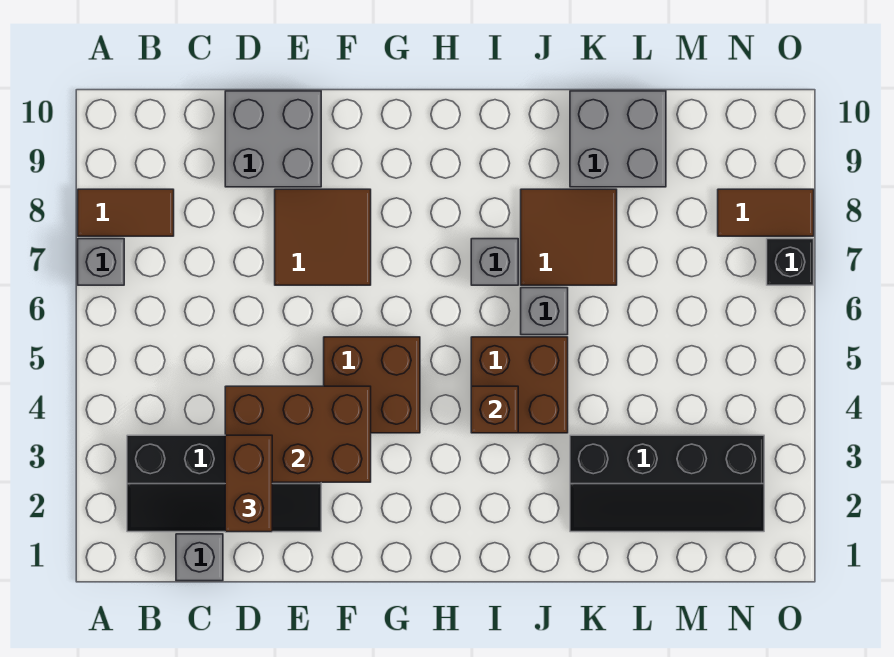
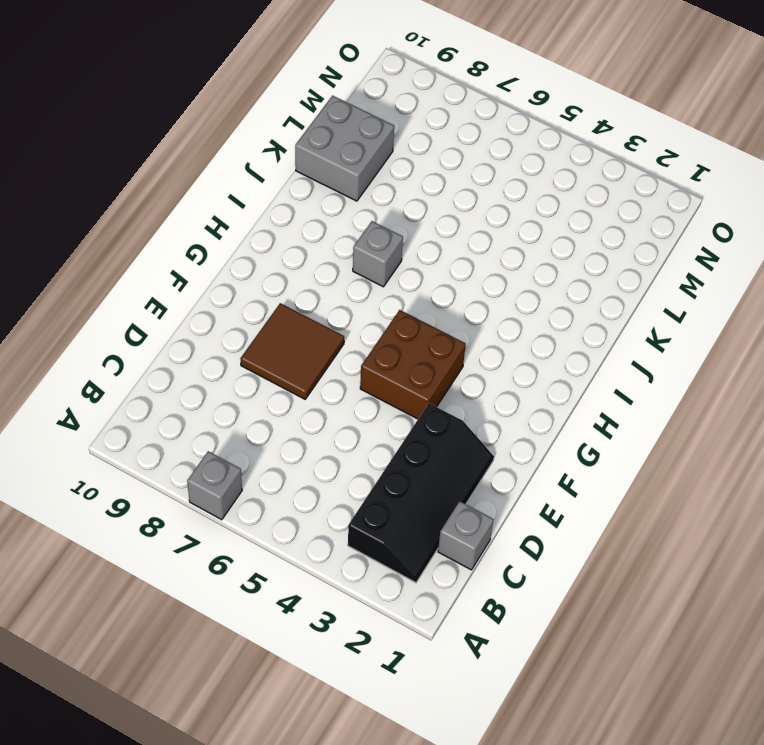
none -> brown 1x2 tile [78,189,174,236]
none -> grey 2x2 brick [225,91,321,187]
none -> brown 2x2 brick [471,337,568,433]

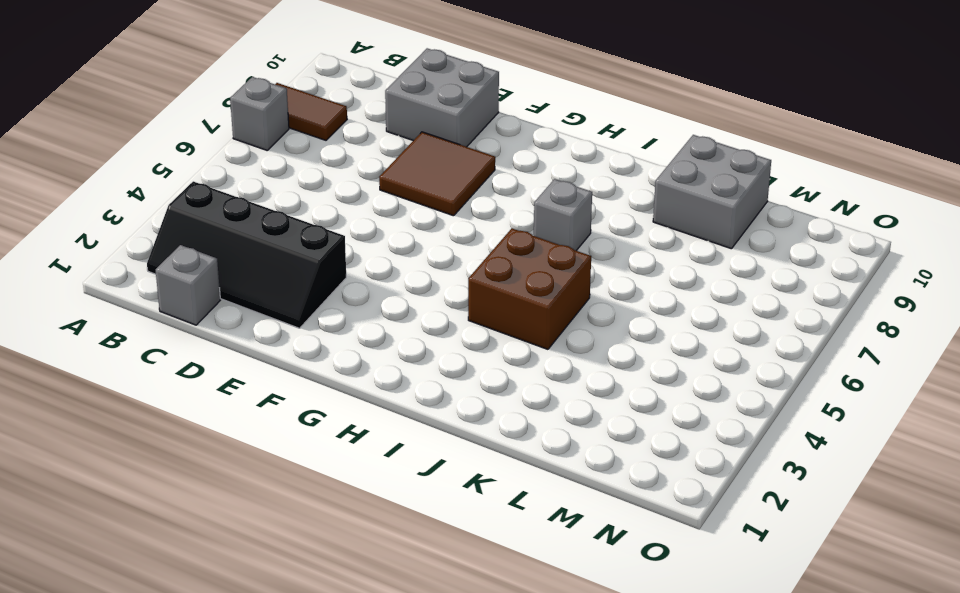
none -> brown 2x2 brick [324,337,420,433]
none -> grey 1x1 brick [521,288,568,335]
none -> brown 2x2 tile [521,189,617,285]

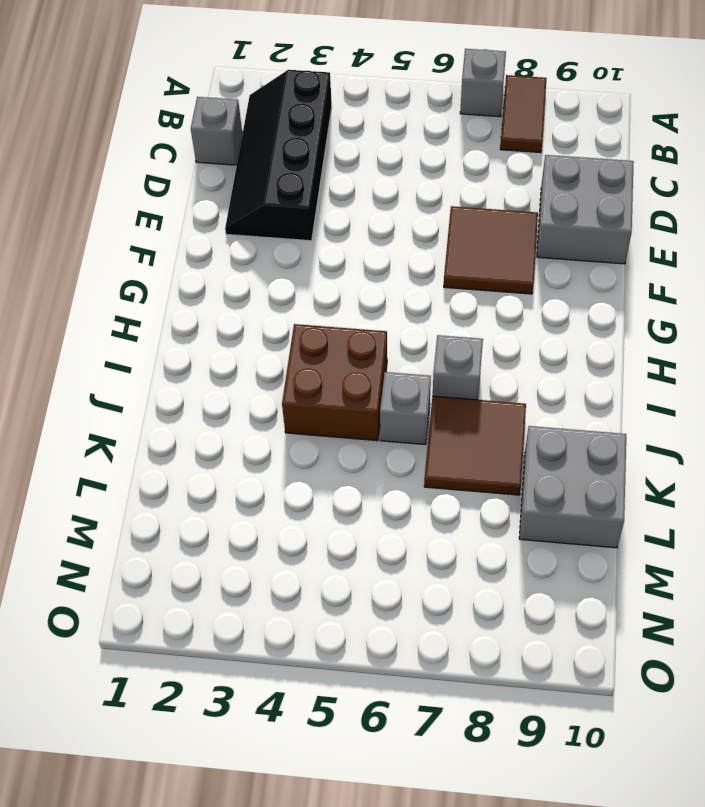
none -> brown 2x2 brick [324,337,420,433]
none -> black 2x4 slope [570,435,764,532]
none -> brown 1x2 tile [718,189,814,236]

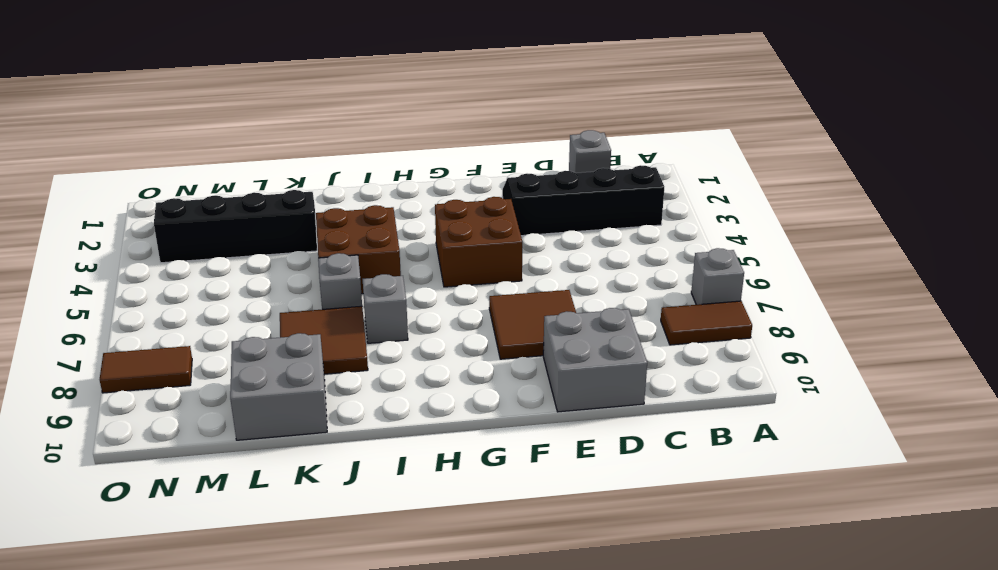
none -> black 1x1 brick [767,239,814,285]
none -> brown 2x3 brick [225,386,371,482]
none -> brown 1x1 brick [471,386,518,433]

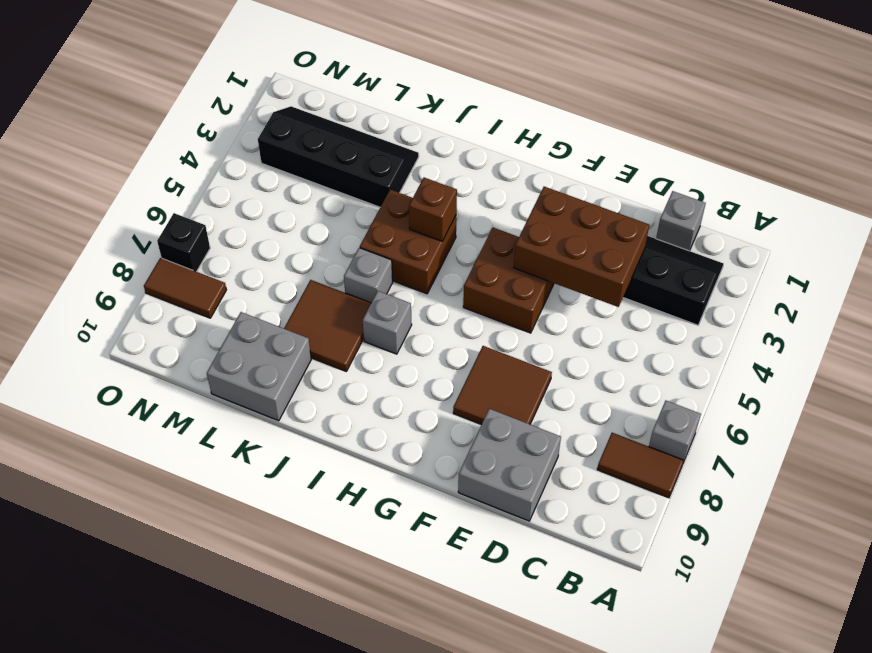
none -> brown 1x2 brick [225,435,272,532]

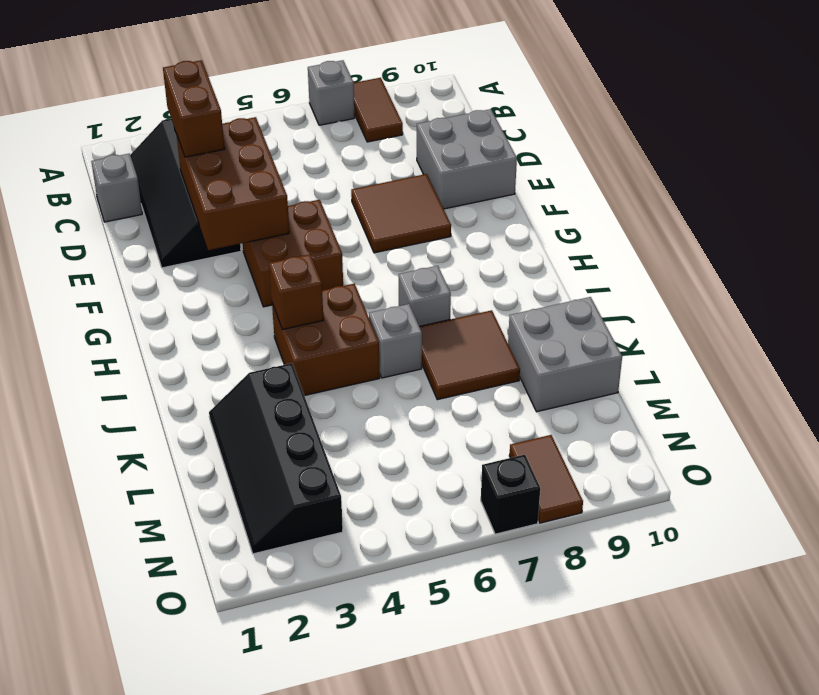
brown 1x2 brick [163,60,224,157] -> brown 1x2 brick turned to [225,435,272,532]

